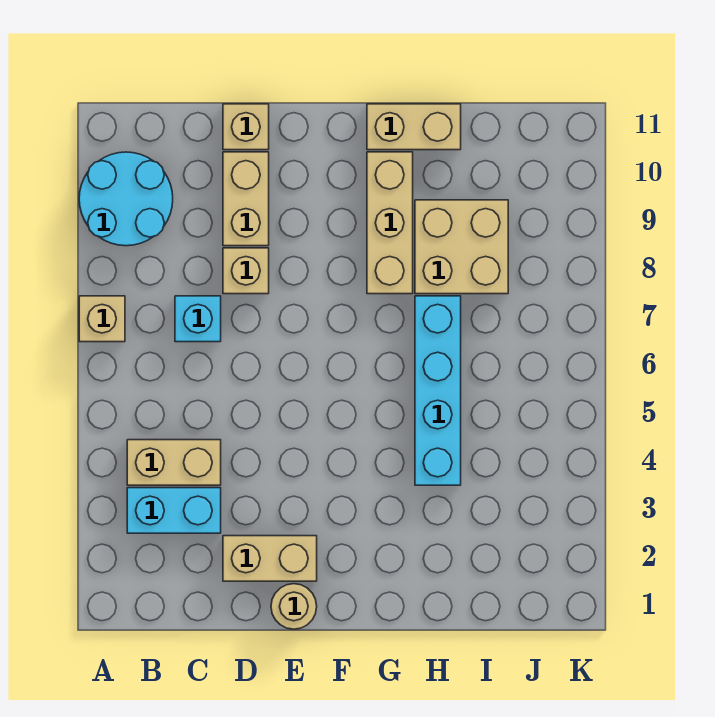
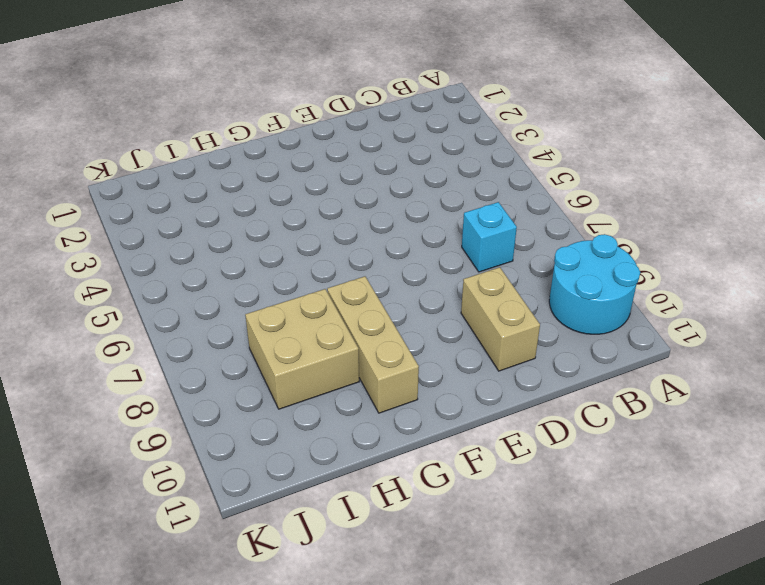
none -> tan 1x1 brick [79,296,125,342]
none -> cyan 1x2 brick [127,488,221,533]
none -> tan 1x2 brick [127,440,221,485]

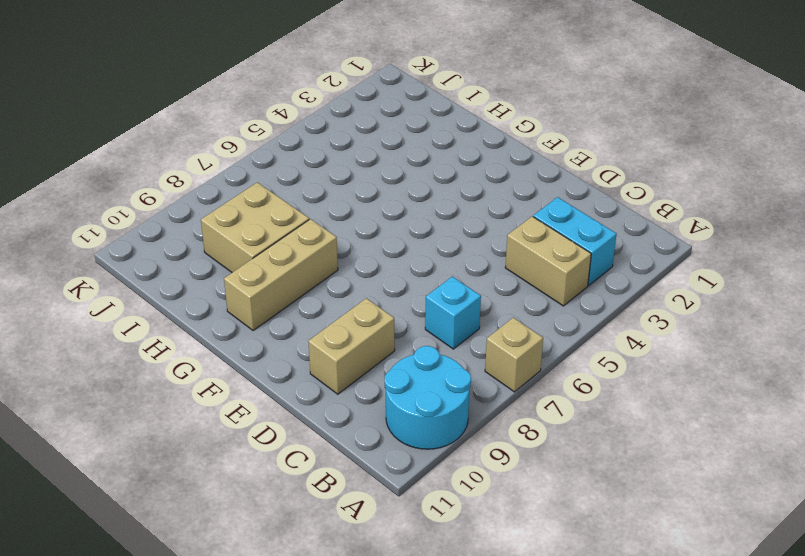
none -> tan 1x2 brick [223,536,317,581]
none -> tan 1x1 brick [223,248,269,294]
none -> tan 1x1 brick [223,104,269,150]

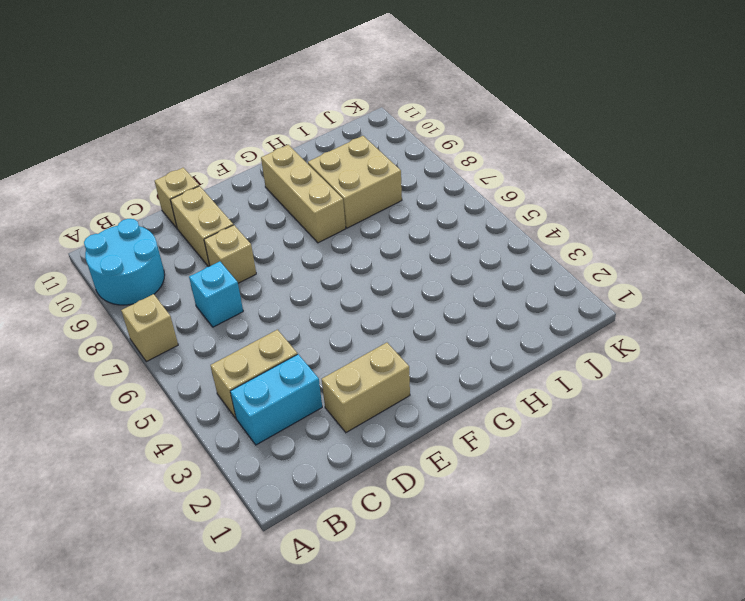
none -> tan 1x1 round brick [271,584,317,629]
none -> tan 1x2 brick [367,104,461,150]
none -> cyan 1x4 brick [415,296,461,485]

